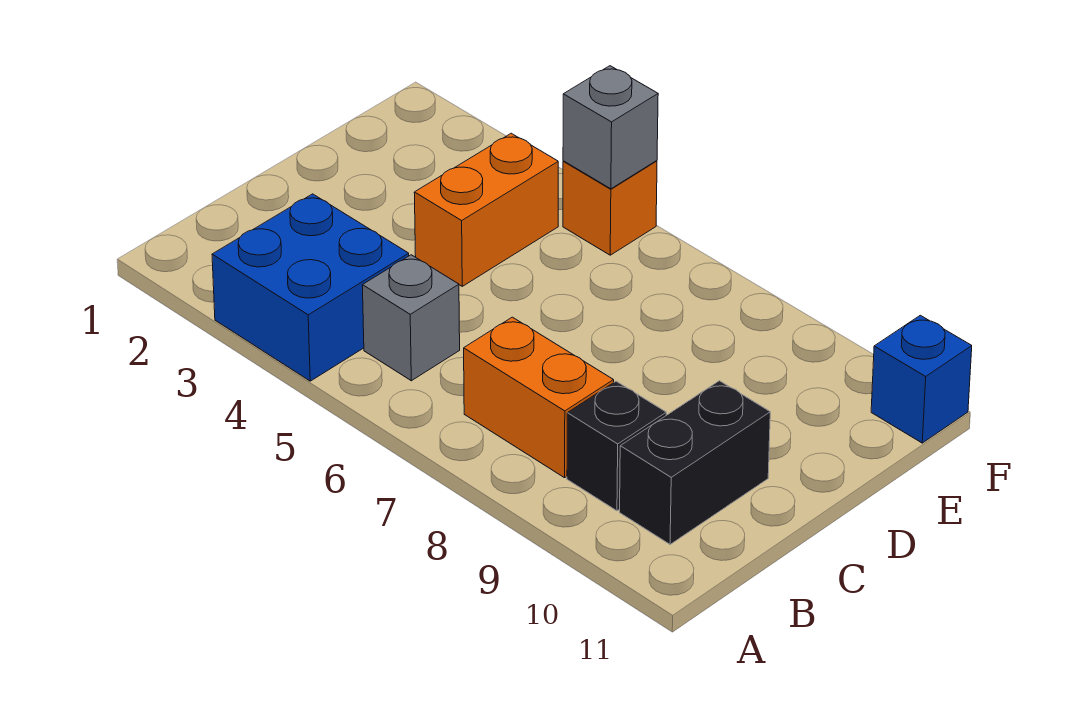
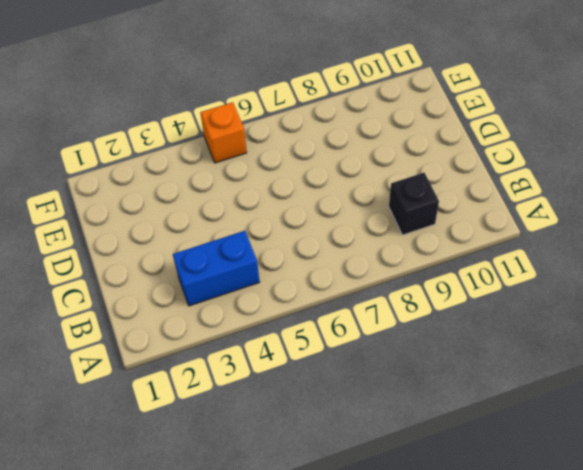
blue 1x2 brick [173,231,260,306] -> blue 2x2 brick [212,194,409,381]
none -> grey 1x1 brick [363,255,460,381]
none -> orange 1x2 brick [464,317,614,478]

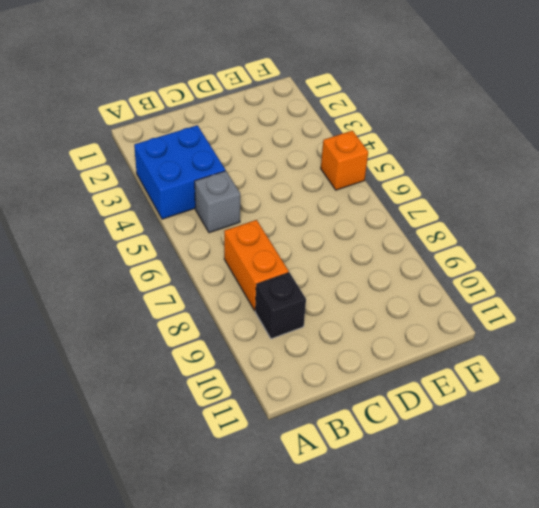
none -> black 1x2 brick [620,381,770,544]
none -> orange 1x2 brick [414,133,558,286]

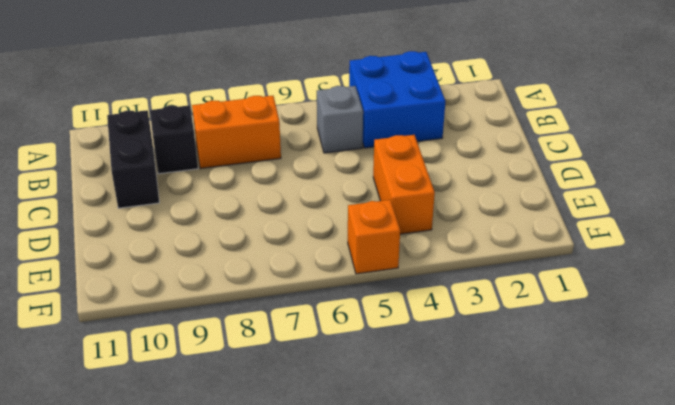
none -> blue 1x1 brick [871,315,972,443]
none -> grey 1x1 brick [563,66,658,189]

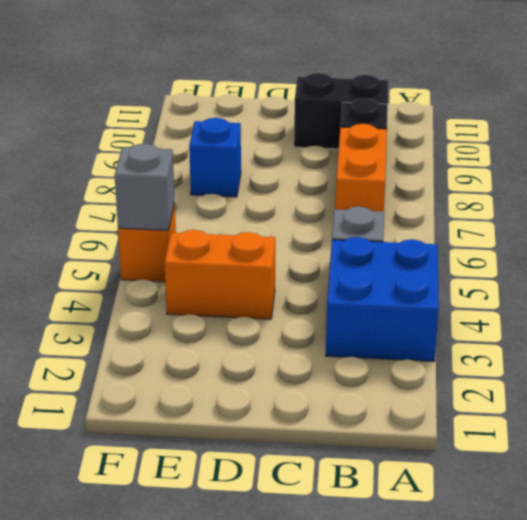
blue 1x1 brick [189,118,241,197] -> blue 1x1 brick moved to [871,315,972,443]

